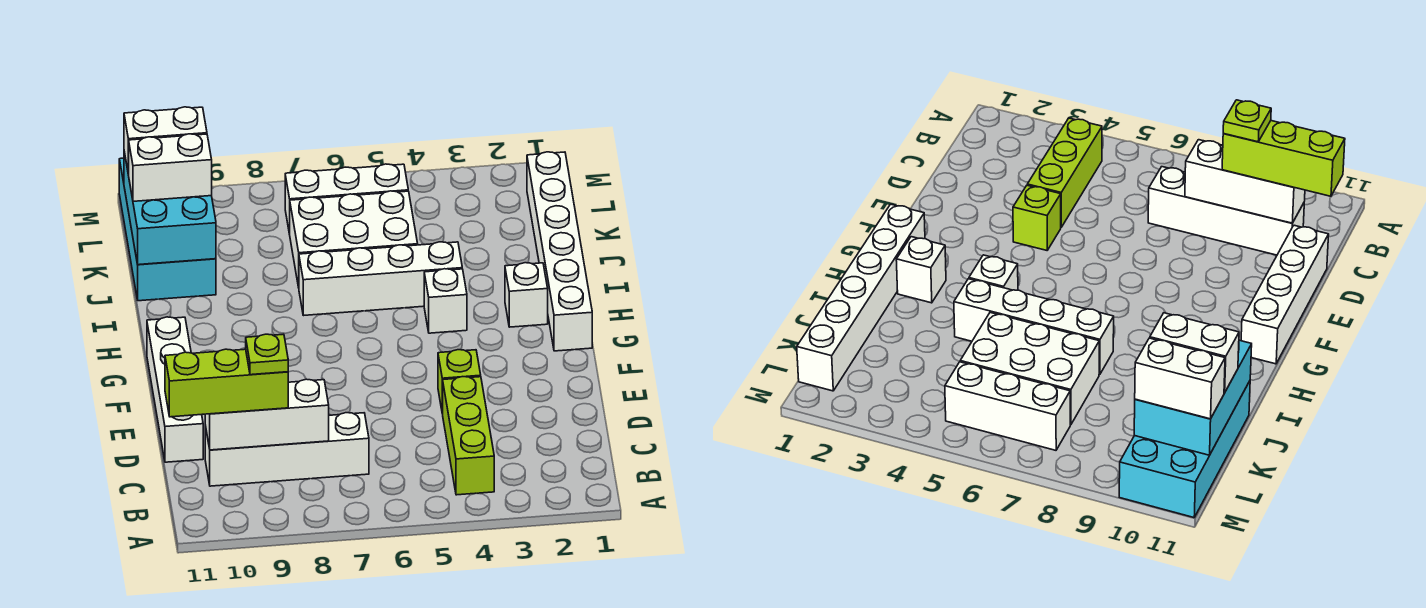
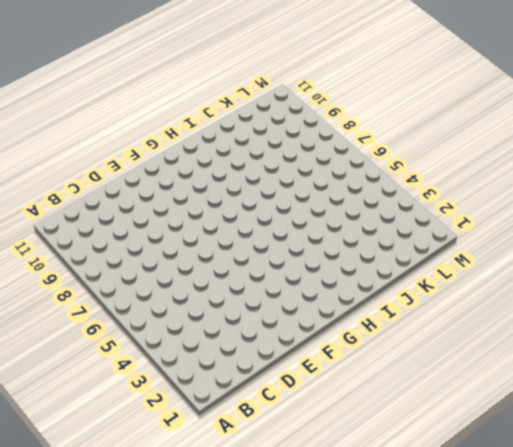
none -> lime 1x3 brick [443,377,494,495]
none -> white 1x4 brick [205,413,369,486]
none -> white 1x4 brick [147,317,203,462]

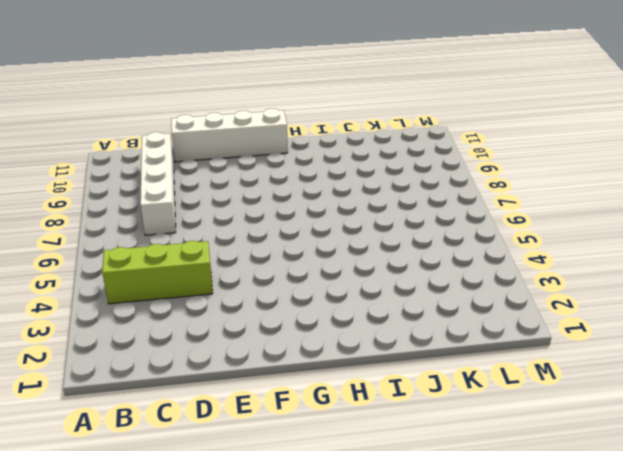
none -> lime 1x1 brick [438,350,481,414]
none -> white 1x6 brick [527,152,592,351]
none -> white 1x1 brick [505,263,548,327]

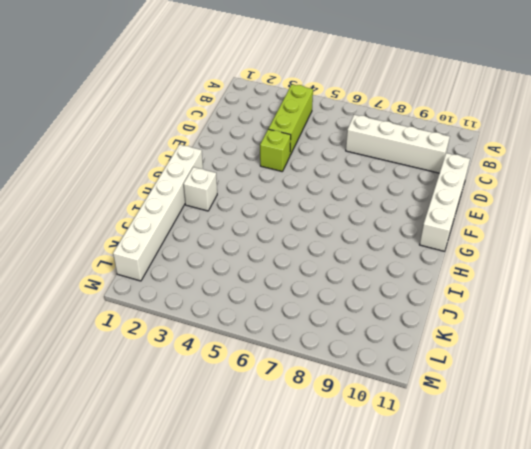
none -> white 1x1 brick [424,269,467,333]
none -> white 1x4 brick [299,242,462,316]
none -> white 2x3 brick [290,191,418,287]

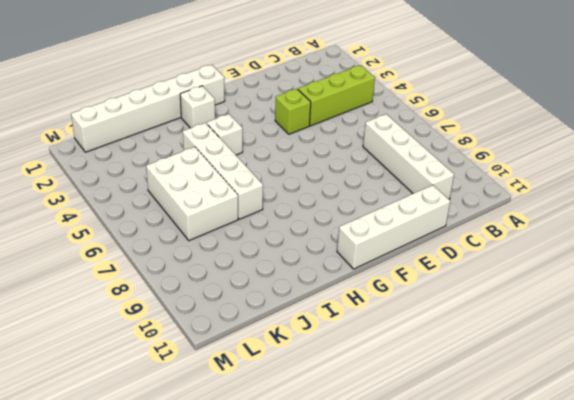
none -> cyan 2x4 brick [119,158,216,301]
none -> white 1x3 brick [285,164,408,234]
none -> white 1x3 brick [205,379,329,450]

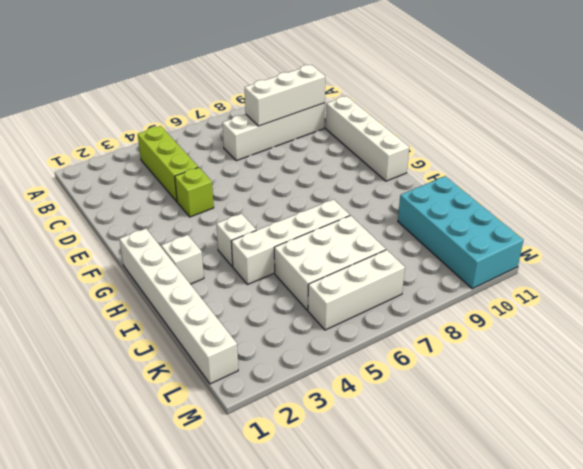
none -> cyan 2x3 brick [124,152,216,265]
none -> lime 1x3 brick [165,349,288,417]
none -> white 1x2 brick [128,134,212,201]

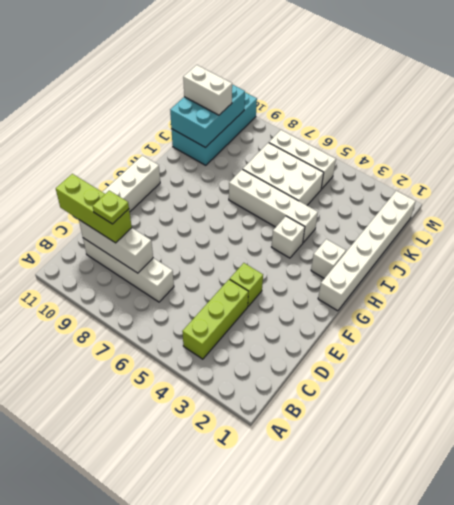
none -> white 1x2 brick [124,107,207,174]

